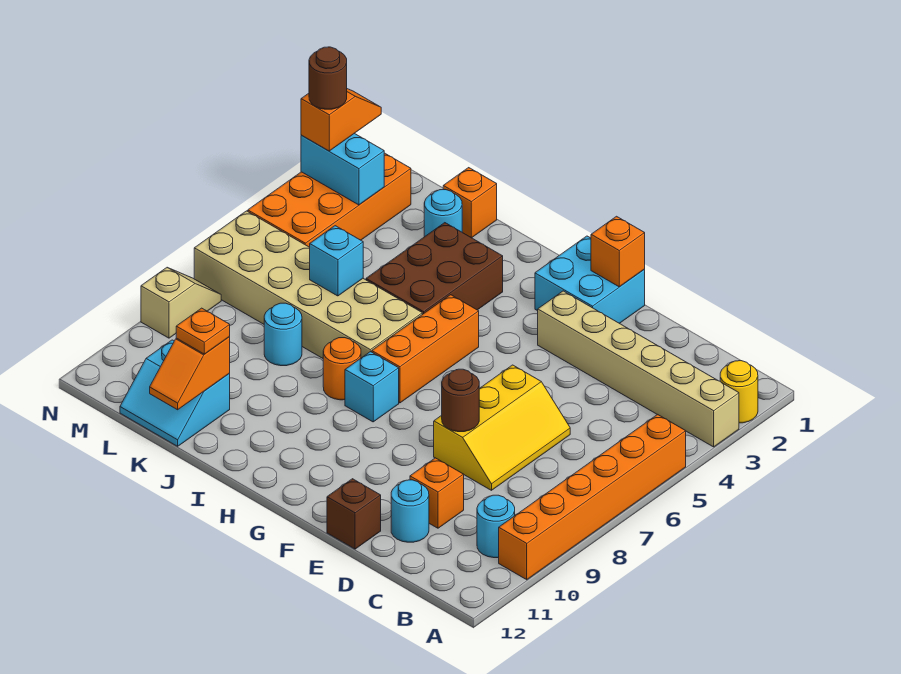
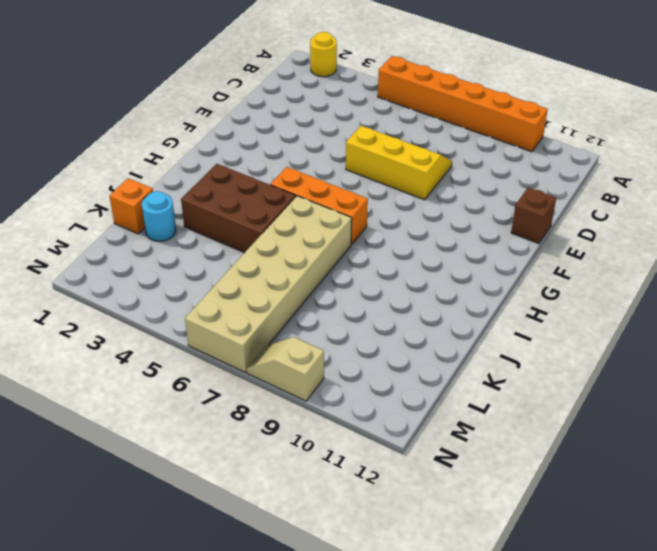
none -> tan 1x6 brick [538,291,739,447]
none -> cyan 1x1 round brick [477,495,515,558]
none -> orange 1x1 brick [410,458,464,528]

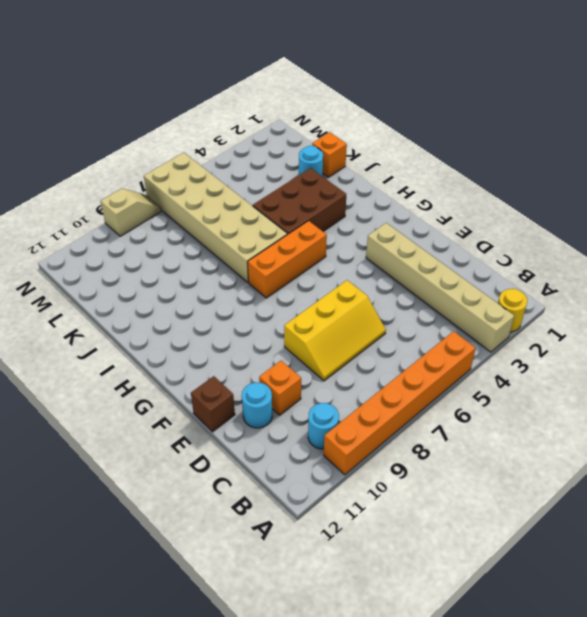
none -> cyan 2x2 brick [535,236,645,323]
none -> cyan 1x1 brick [345,351,399,422]
none -> orange 1x1 round brick [323,338,361,400]

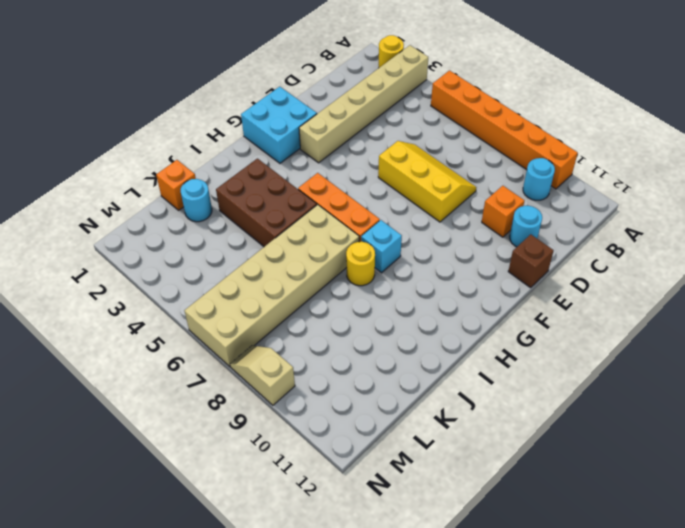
yellow 1x1 round brick [346,242,375,286] -> orange 1x1 round brick [323,338,361,400]
none -> cyan 1x1 round brick [264,303,302,366]
none -> cyan 2x2 slope [120,340,230,446]
none -> orange 2x4 brick [248,153,411,247]

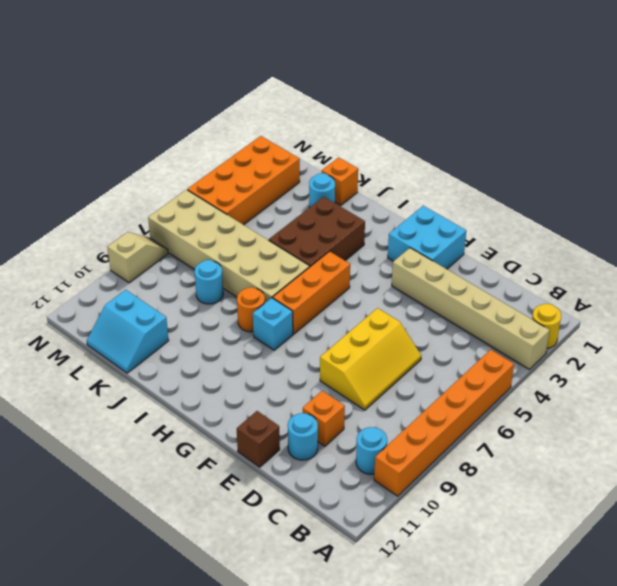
none -> brown 1x1 round brick [442,369,479,432]
none -> orange 1x1 brick [591,216,645,287]
none -> cyan 1x1 brick [310,226,363,296]

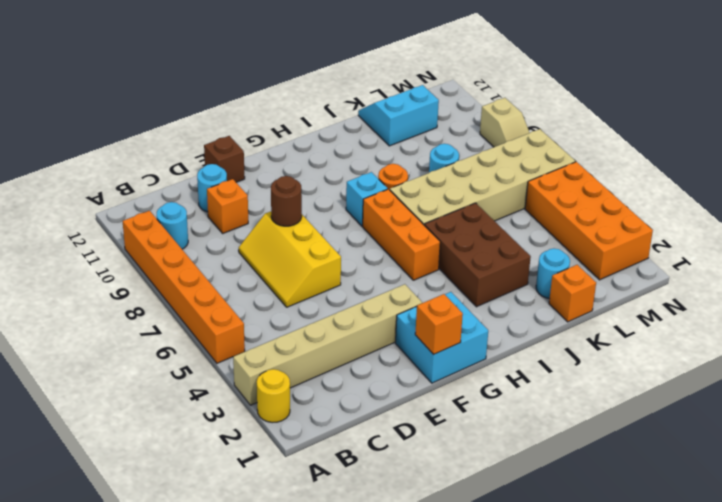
none -> cyan 1x1 brick [310,226,363,296]
none -> orange 1x2 slope [150,337,230,410]
none -> cyan 1x2 brick [301,133,384,205]

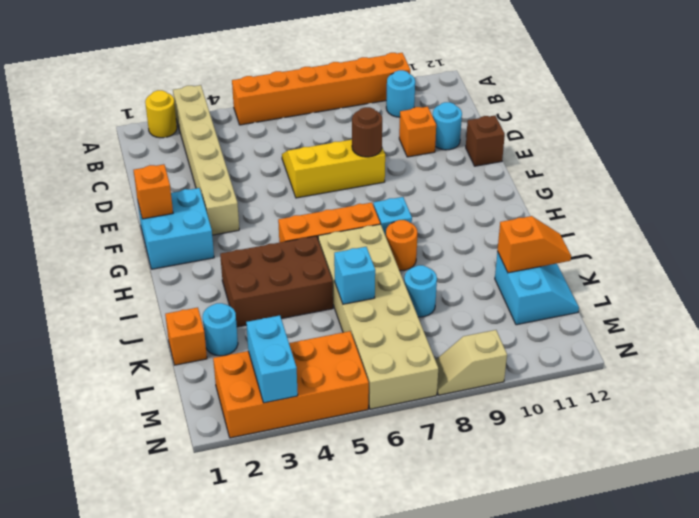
none -> orange 1x1 plate [176,308,230,354]
none -> orange 1x2 slope [301,89,381,151]
none -> brown 1x1 round brick [309,47,347,109]

